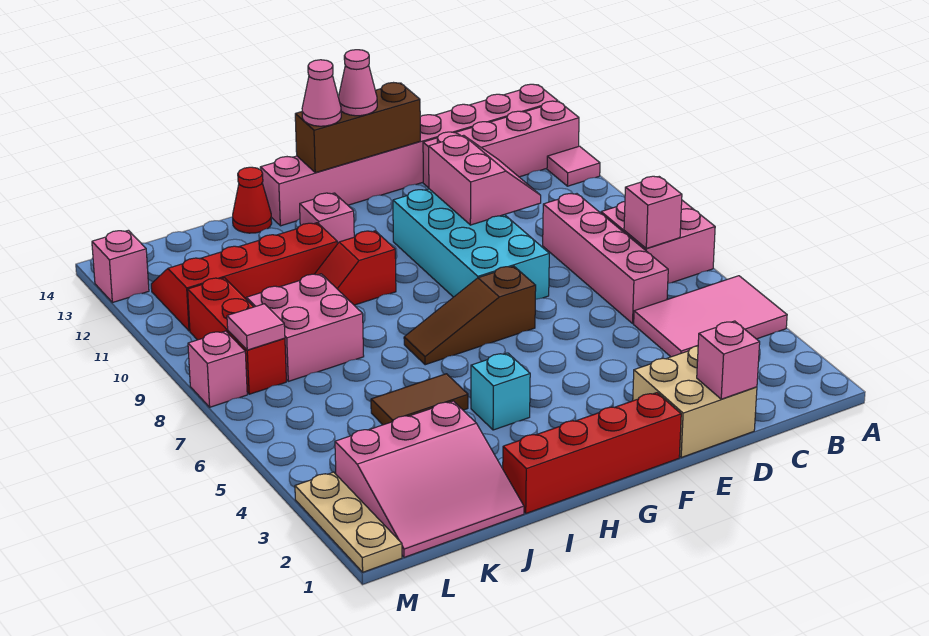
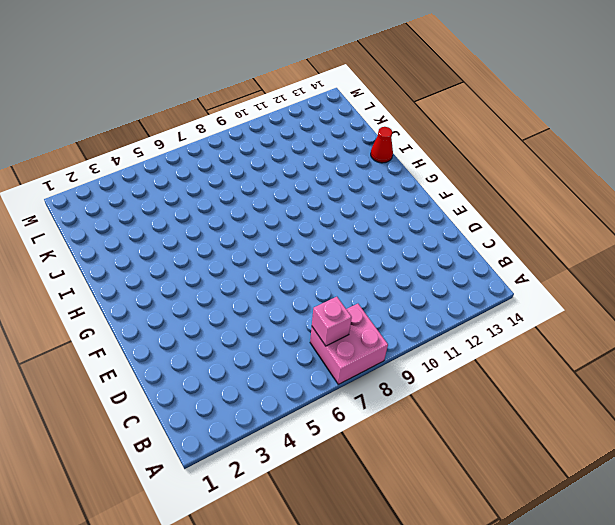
none -> pink 2x3 tile [634,276,787,357]
none -> pink 1x1 tile [547,146,600,186]
none -> pink 1x4 brick [423,101,579,188]

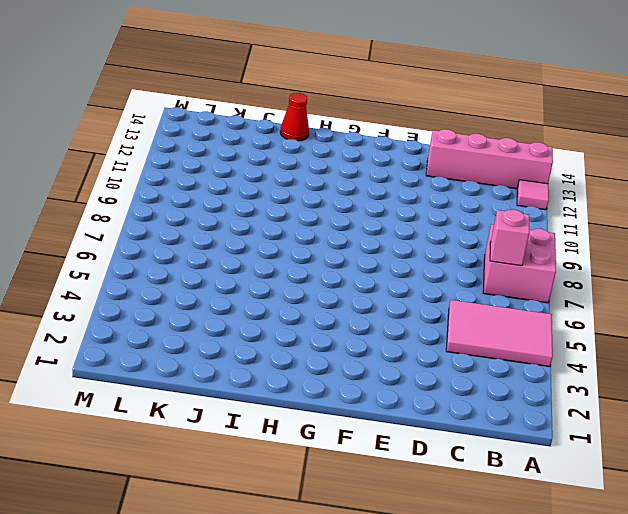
none -> pink 1x8 brick [260,84,558,226]
none -> pink 1x4 brick [543,194,668,323]
none -> tan 2x2 brick [633,346,757,457]

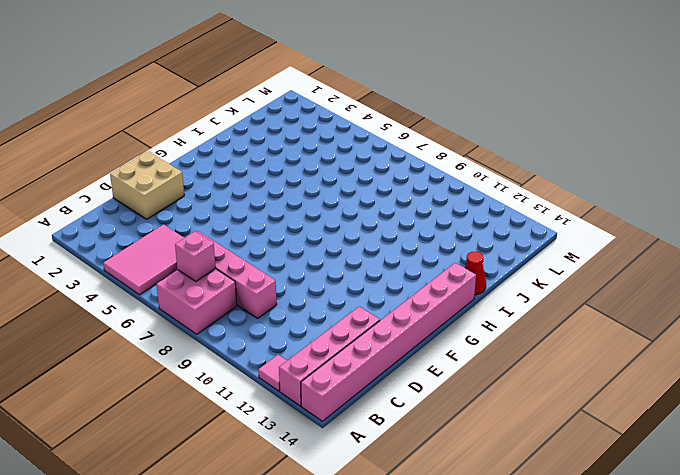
none -> cyan 2x4 brick [393,189,549,300]
none -> red 1x4 brick [503,393,681,513]
none -> brown 1x3 slope [404,266,536,365]

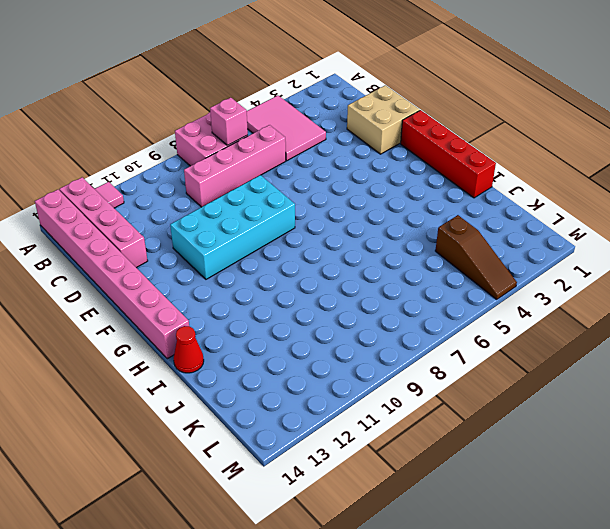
brown 1x3 slope [435,215,517,299] -> brown 1x3 slope moved to [404,266,536,365]
none -> cyan 1x1 brick [471,353,530,430]
none -> red 1x2 slope [315,231,396,305]
none -> pink 1x1 brick [300,193,354,244]

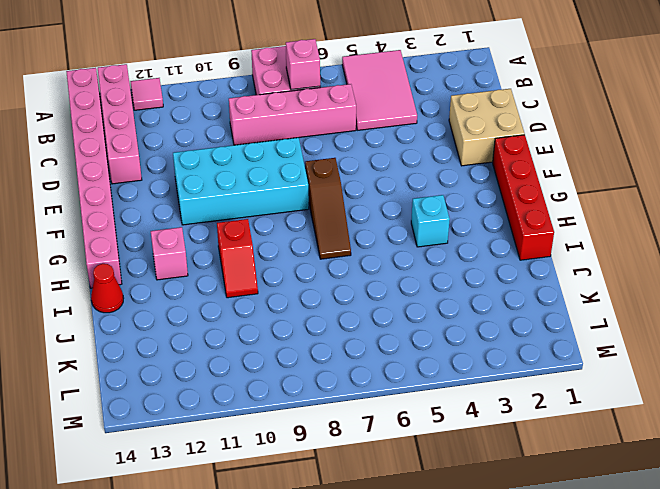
none -> brown 1x2 tile [371,374,468,425]
none -> red 2x4 slope [151,223,337,331]
none -> pink 3x3 slope [335,401,524,557]

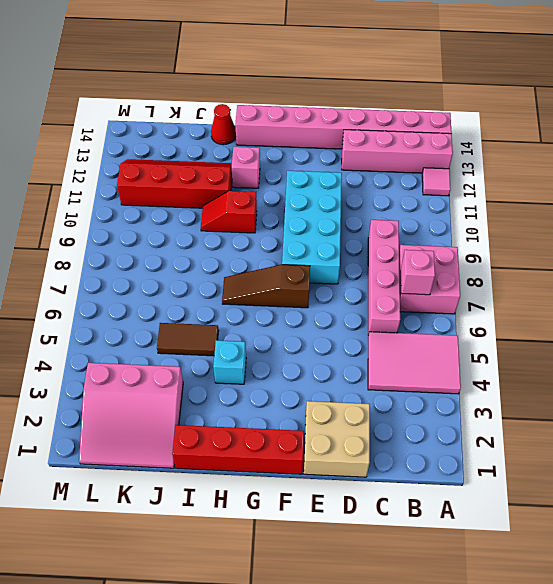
none -> pink 2x2 brick [247,274,364,381]
none -> red 1x3 brick [188,278,286,394]
none -> tan 1x3 plate [295,472,402,572]

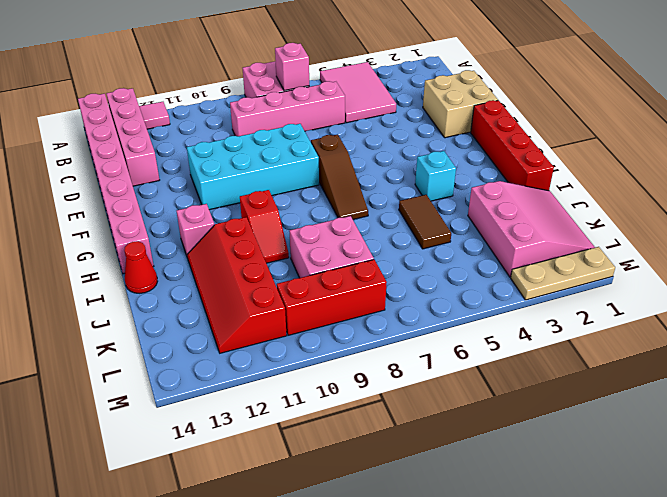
none -> pink 1x1 brick [188,331,247,407]
none -> pink 1x1 brick [92,230,149,303]
none -> pink 1x1 brick [697,321,760,399]

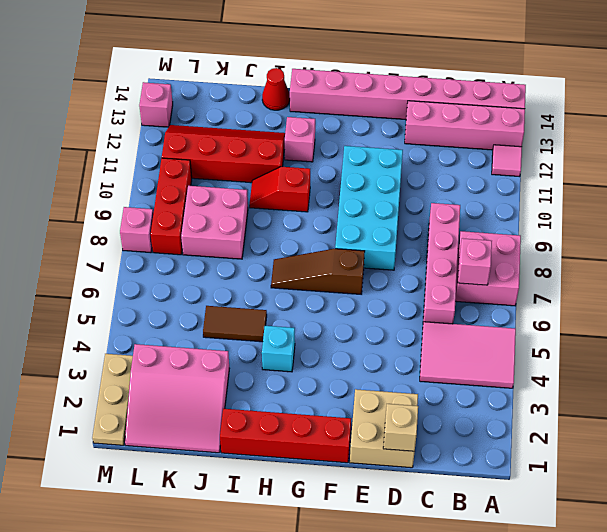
tan 1x1 brick [383,404,418,451] -> pink 1x1 brick [697,321,760,399]
none -> pink 2x2 slope [429,135,541,225]
none -> brown 1x3 brick [295,83,420,173]
none -> pink 1x1 tile [227,304,285,350]

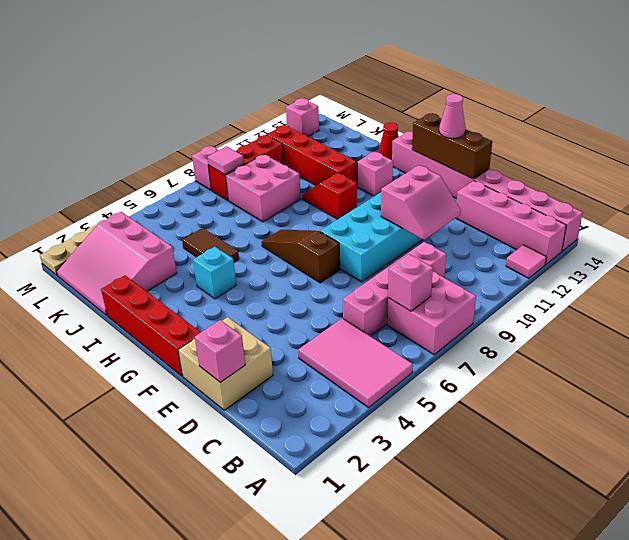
none -> pink 1x1 cone [302,60,341,126]

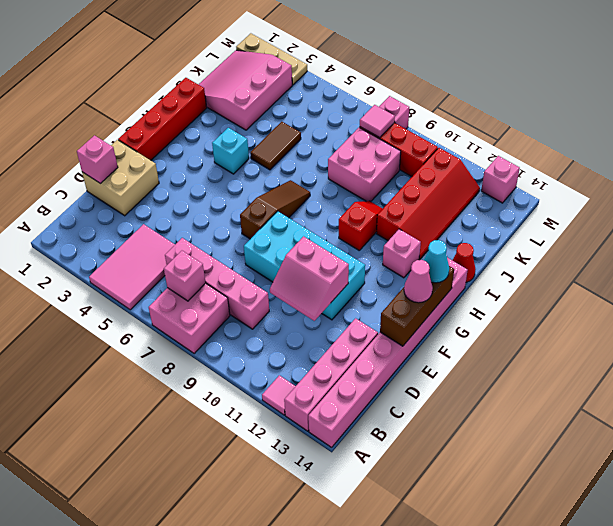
cyan 1x1 cone [424,240,449,283] -> pink 1x1 cone [302,60,341,126]

